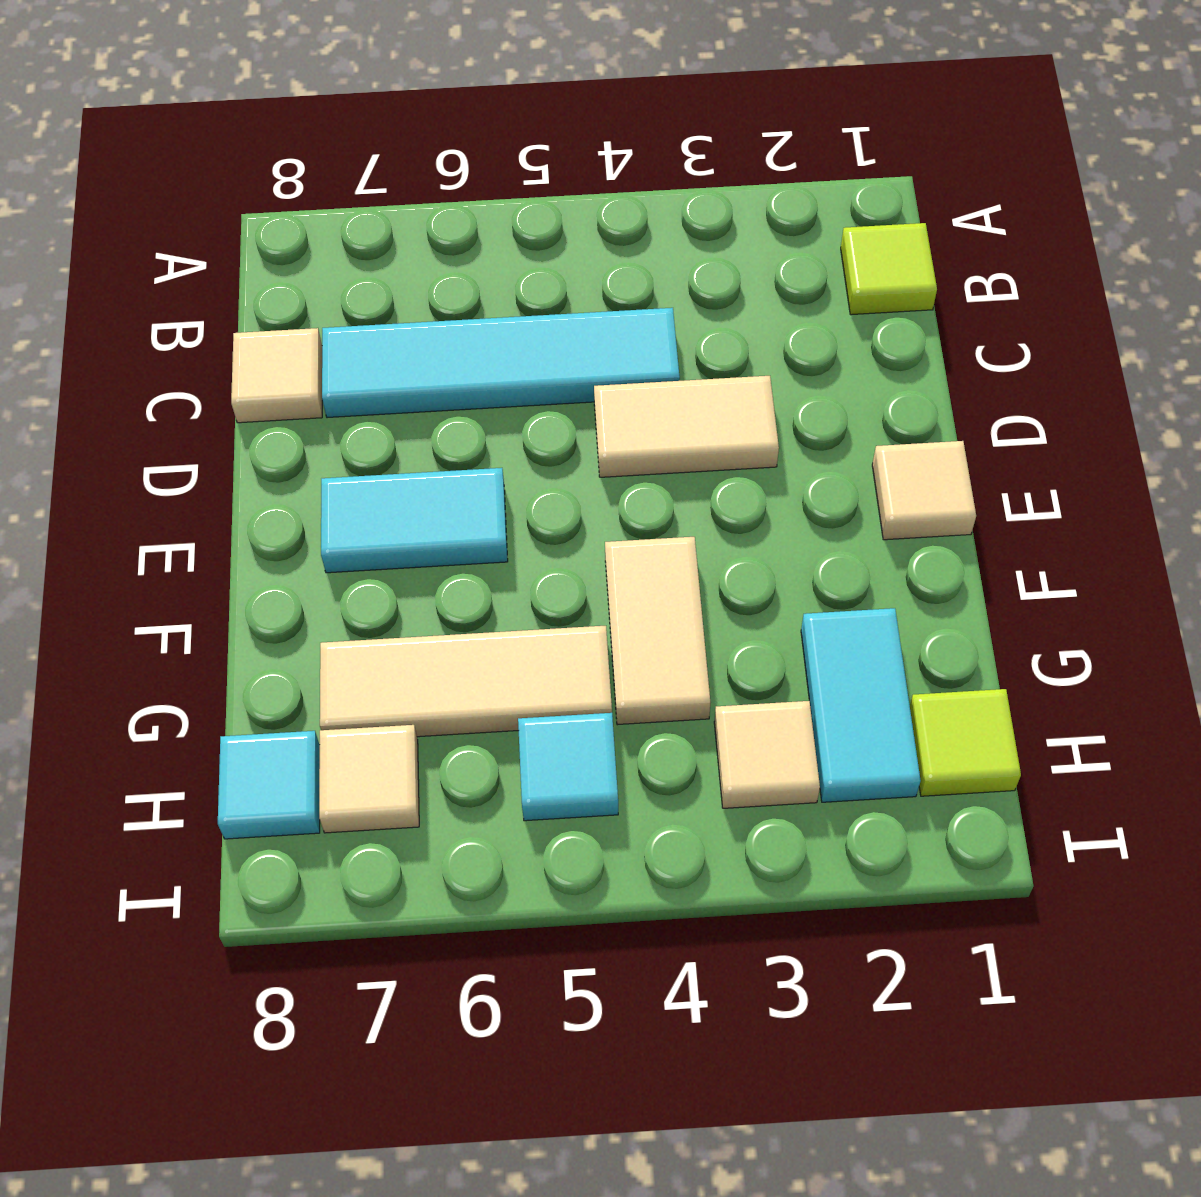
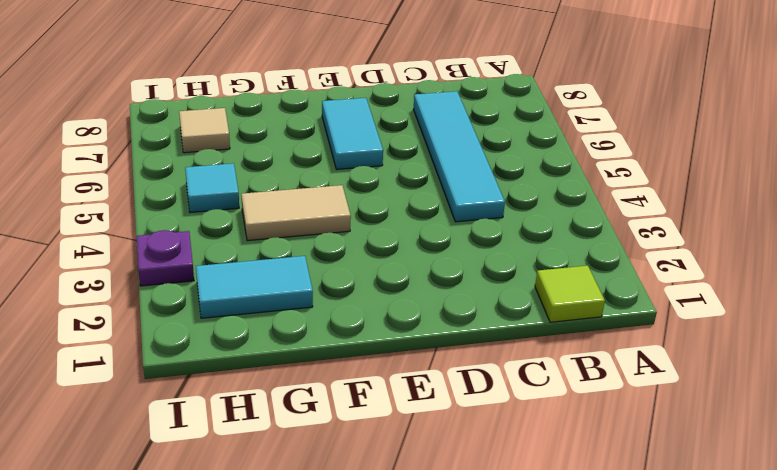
purple 1x1 plate [137,230,194,286] -> none
none -> tan 1x1 tile [231,328,322,423]
none -> tan 1x2 tile [594,376,779,477]
none -> tan 1x1 tile [872,441,976,540]

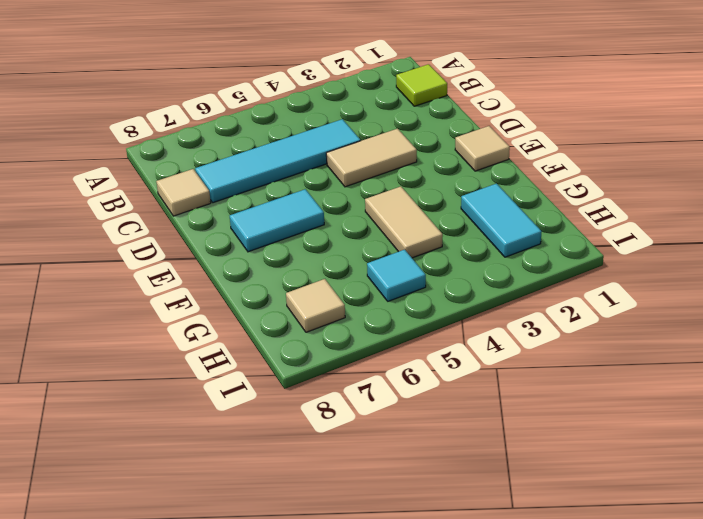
none -> tan 1x3 tile [320,626,612,737]
none -> lime 1x1 tile [910,689,1021,796]
none -> tan 1x1 tile [714,701,820,808]

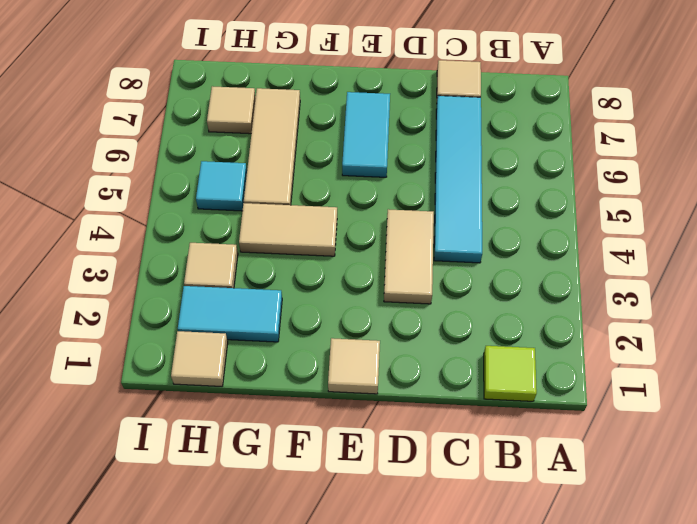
tan 1x1 tile [171,331,228,386] -> lime 1x1 tile [910,689,1021,796]
none -> cyan 1x1 tile [218,731,320,839]

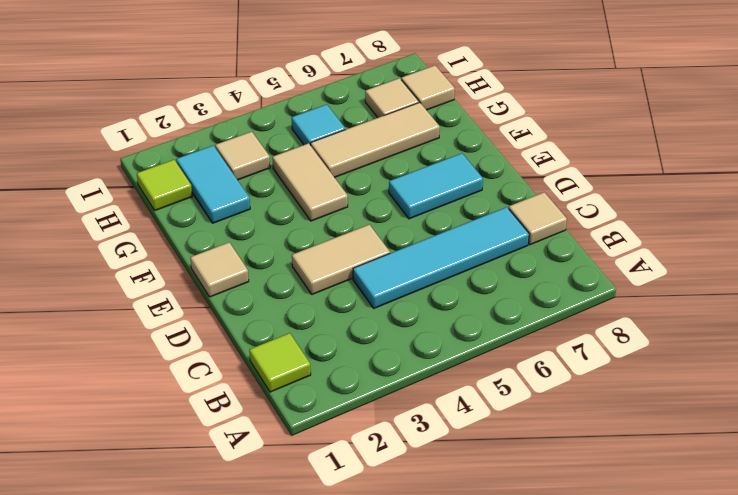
tan 1x1 tile [401,65,455,110] -> cyan 1x1 tile [218,731,320,839]

